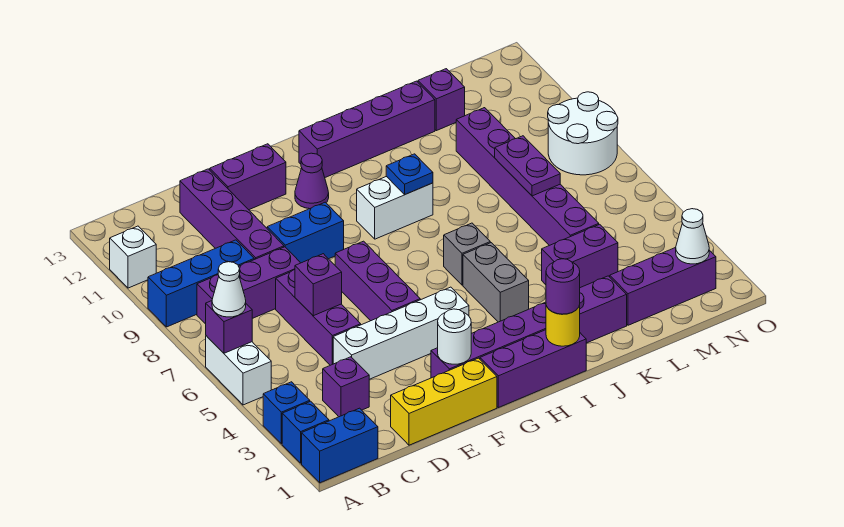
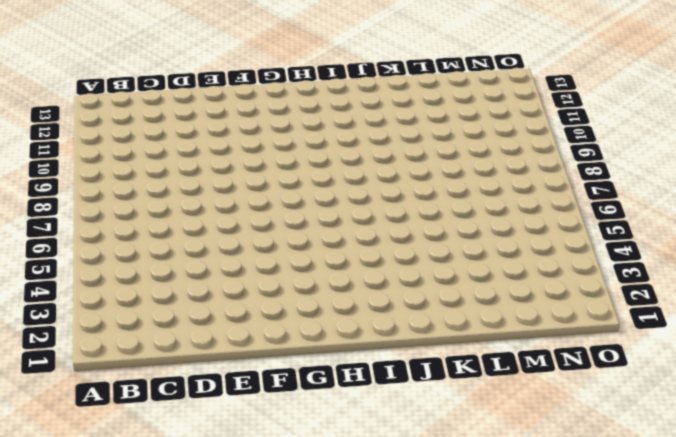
none -> blue 1x2 brick [302,408,378,483]
none -> blue 1x1 brick [282,401,329,463]
none -> blue 1x1 brick [263,382,310,444]
none -> white 1x2 brick [206,336,271,405]

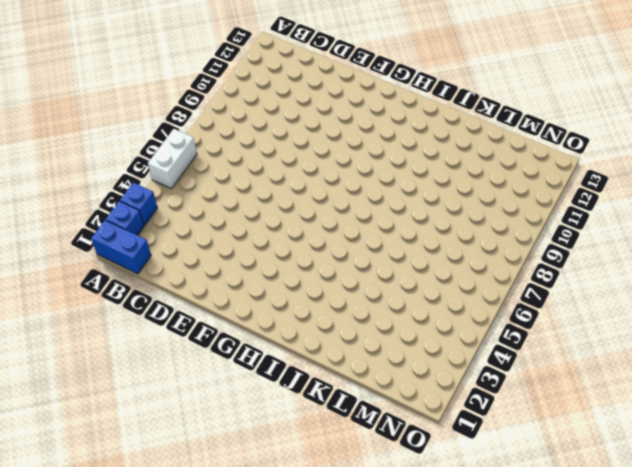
none -> blue 1x3 brick [148,240,254,327]
none -> white 1x1 brick [110,226,156,288]
none -> purple 1x3 brick [197,247,300,324]
none -> purple 1x1 brick [323,357,369,417]

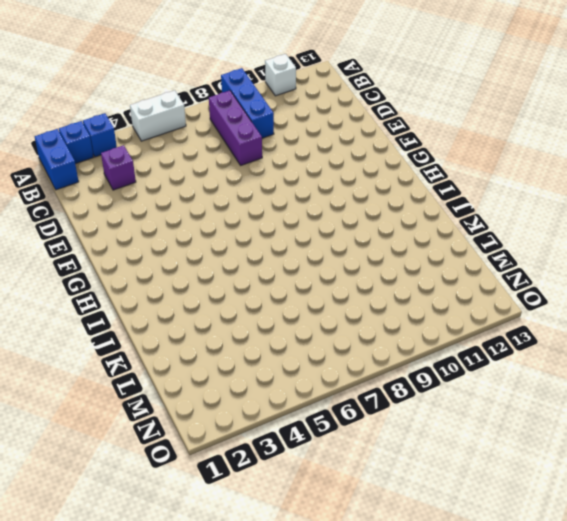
none -> yellow 1x3 brick [391,358,497,445]
none -> white 1x4 brick [333,287,469,379]
none -> purple 1x3 brick [276,270,361,365]
none -> purple 1x4 brick [180,169,284,259]

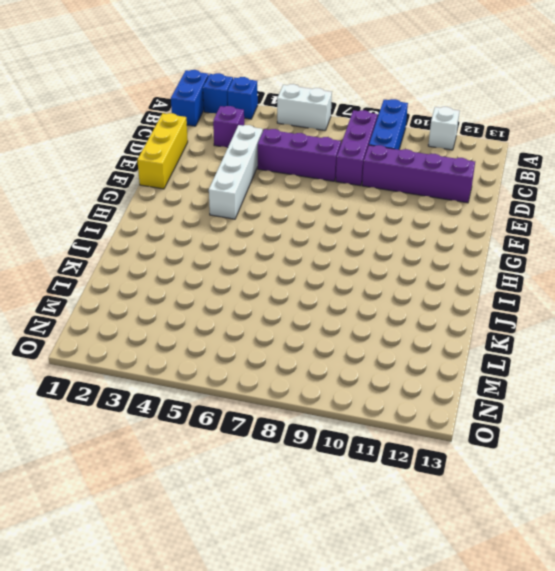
none -> blue 1x2 brick [267,202,344,263]
none -> purple 1x2 brick [210,144,286,210]
none -> purple 1x6 brick [431,276,627,378]
none -> purple 1x3 brick [335,241,420,321]

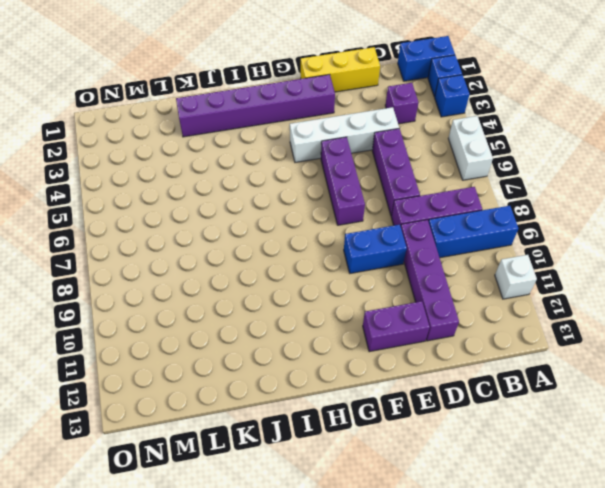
none -> purple 1x3 brick [480,330,586,408]
none -> purple 1x1 cone [295,153,329,209]
none -> white 1x2 brick [357,176,433,239]
none -> purple 1x4 brick [299,81,435,177]

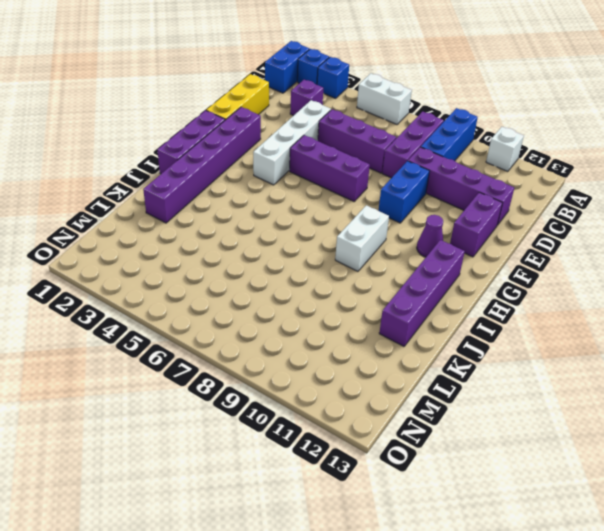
none -> grey 1x2 brick [463,243,529,322]
none -> grey 1x1 brick [444,223,490,285]
none -> purple 1x2 brick [542,224,618,288]
none -> purple 1x3 brick [610,248,716,325]

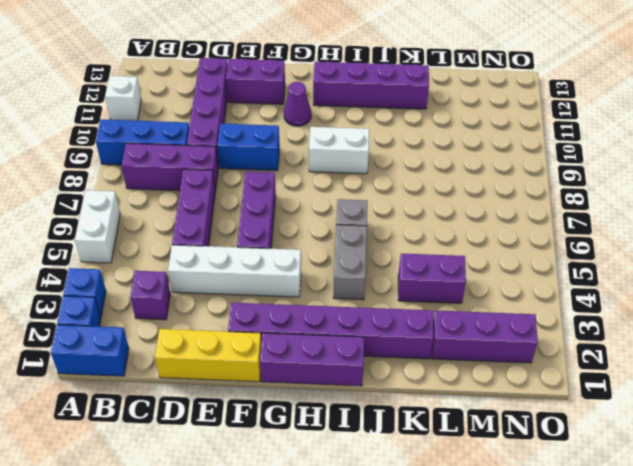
none -> purple 1x6 brick [456,108,599,246]
none -> purple 1x1 brick [418,69,465,131]
none -> white 2x2 round brick [548,92,618,175]
none -> purple 1x1 brick [206,301,252,353]

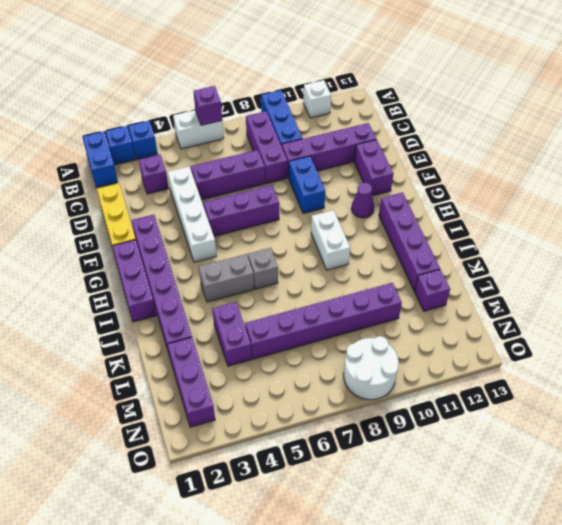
none -> purple 1x1 brick [295,254,342,316]
none -> white 1x1 round brick [438,309,471,364]
none -> yellow 1x1 round brick [546,305,580,346]
none -> blue 1x1 plate [386,154,433,194]

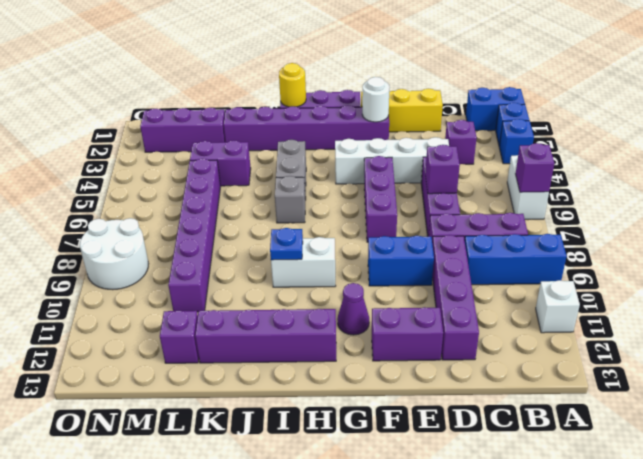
none -> purple 1x2 plate [495,136,560,196]
none -> white 1x1 cone [676,209,709,264]
none -> white 1x1 cone [212,262,246,317]
none -> purple 1x1 round brick [546,259,580,314]

